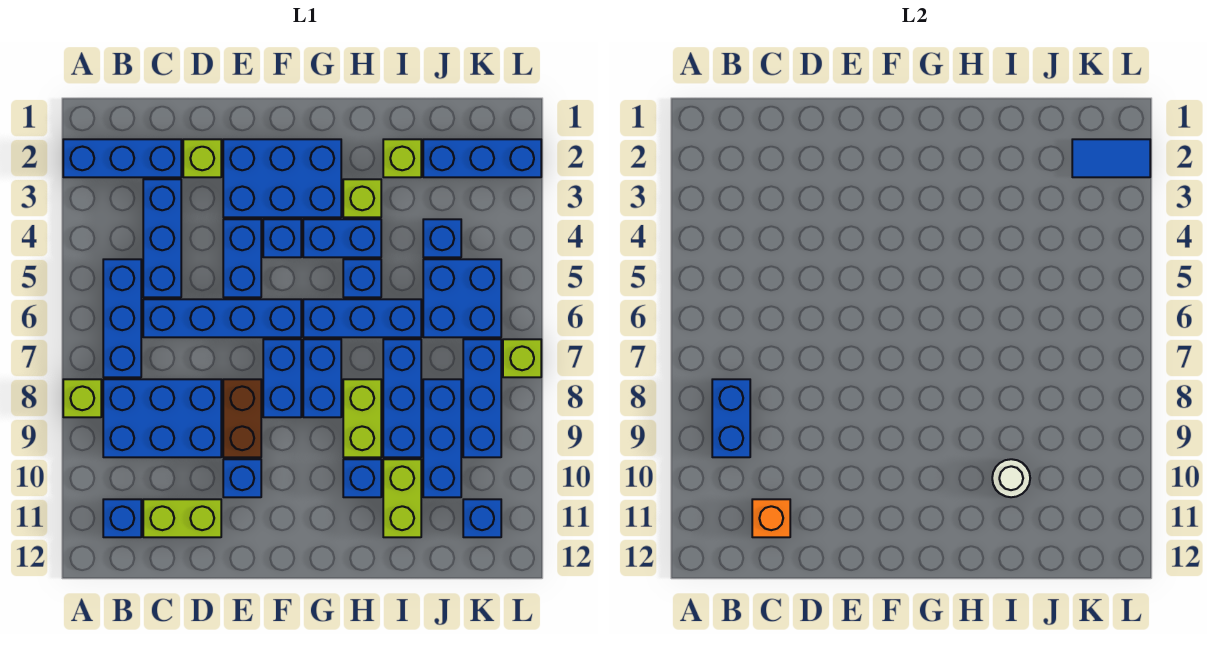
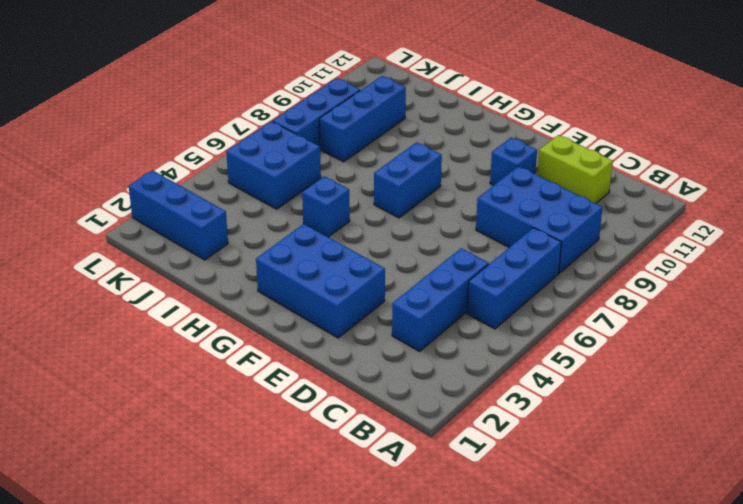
none -> blue 1x3 brick [63,139,181,177]
none -> lime 1x1 brick [63,379,101,417]
none -> blue 1x1 brick [103,499,141,537]
none -> blue 1x4 brick [143,299,301,337]

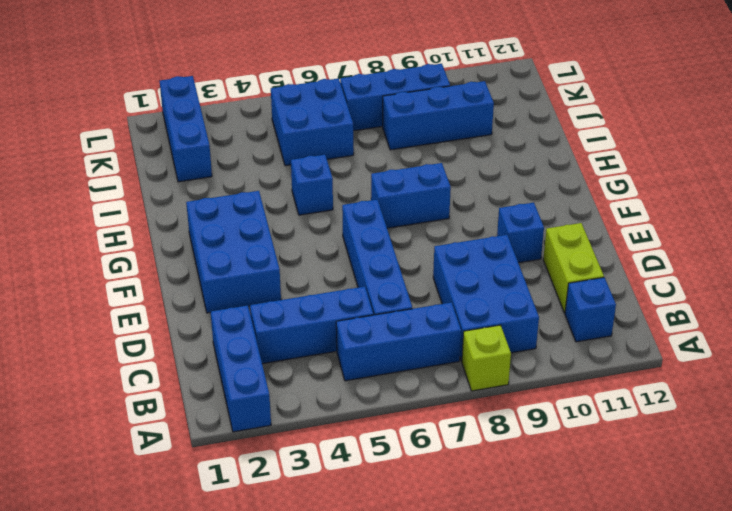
none -> lime 1x1 brick [183,139,221,177]
none -> blue 1x2 brick [223,219,261,297]
none -> brown 1x2 brick [223,379,261,457]
none -> blue 1x1 brick [263,219,301,257]

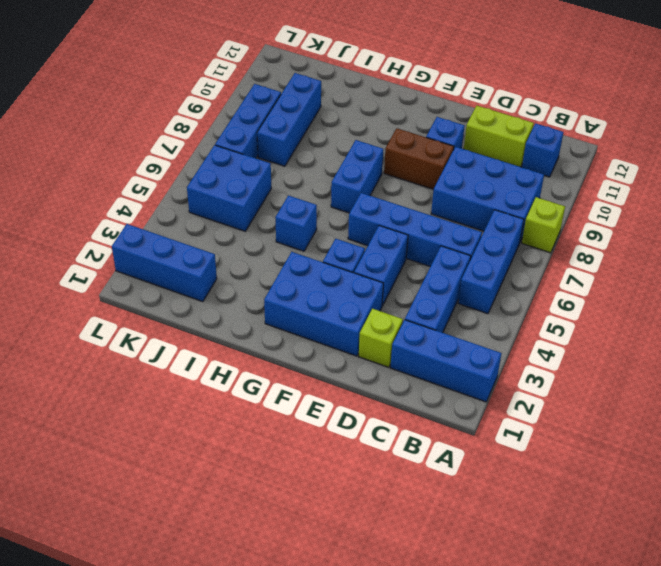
brown 1x2 brick [384,129,454,189] -> brown 1x2 brick turned to [223,379,261,457]
none -> blue 1x2 brick [263,339,301,417]
none -> blue 1x2 brick [303,219,381,257]
none -> blue 1x3 brick [303,299,421,337]
none -> lime 1x1 brick [343,179,381,217]

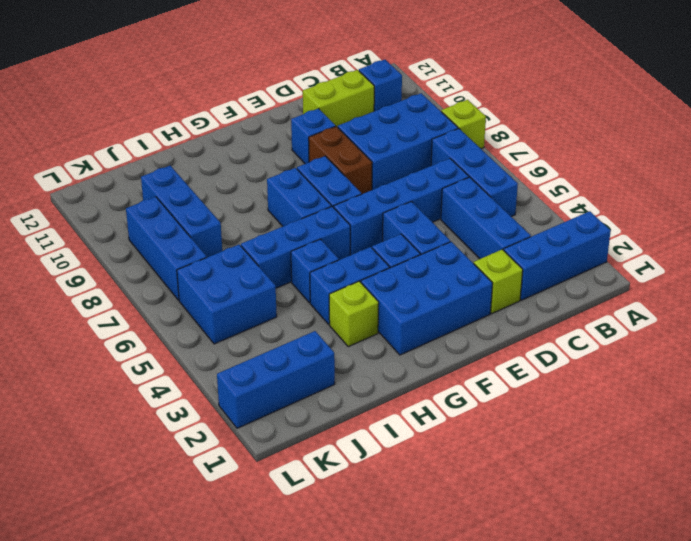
none -> lime 1x2 brick [343,379,381,457]
none -> blue 1x1 brick [343,459,381,497]
none -> lime 1x1 brick [383,139,421,177]
none -> blue 1x3 brick [383,339,421,457]

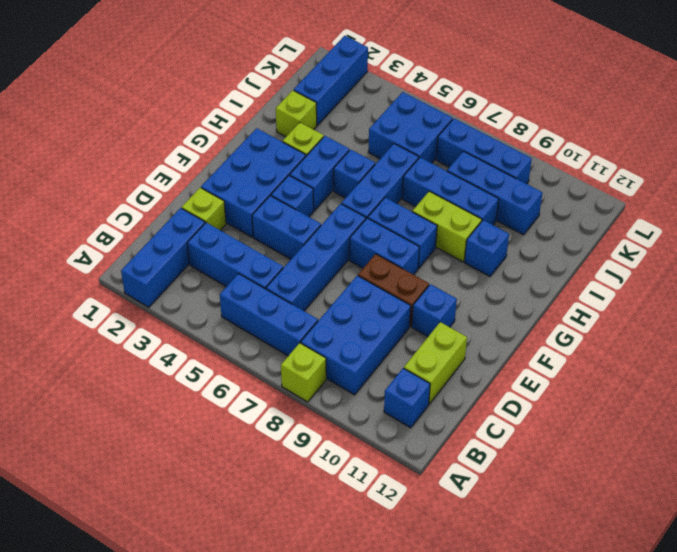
none -> lime 1x2 brick [383,459,421,537]
none -> blue 1x1 brick [423,219,461,257]
none -> blue 1x1 brick [463,499,501,537]
none -> lime 1x1 brick [503,339,541,377]

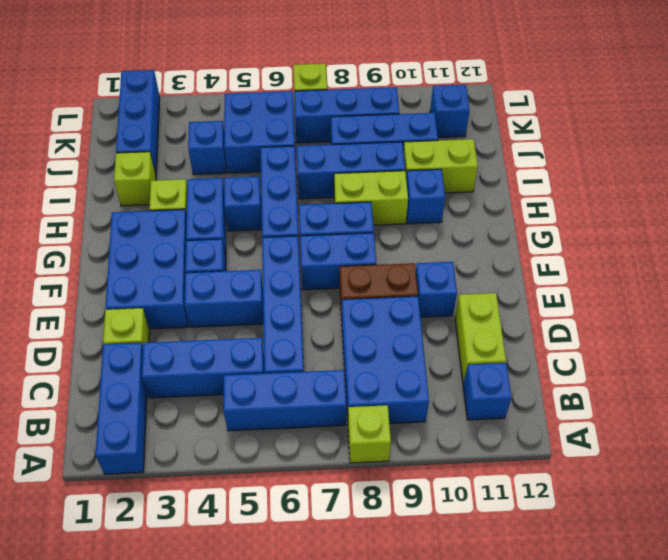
none -> blue 1x2 brick [712,379,750,457]
none -> orange 1x1 brick [752,499,790,537]
none -> white 1x1 round brick [992,459,1030,497]
none -> blue 1x2 tile [1072,139,1150,177]

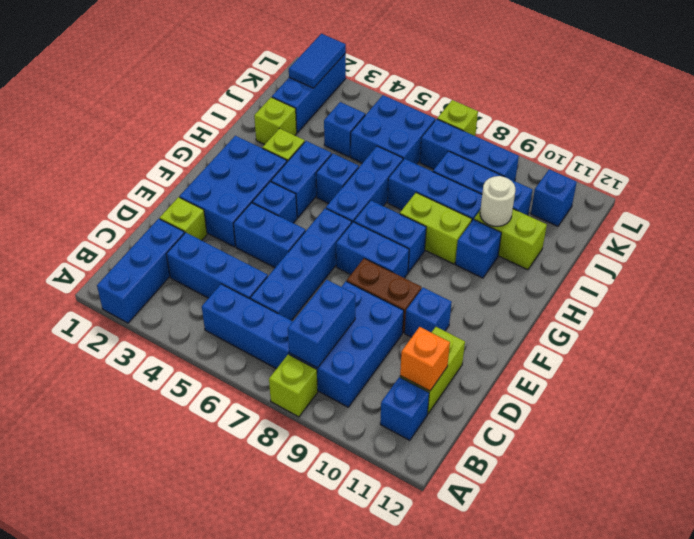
blue 1x2 brick [288,280,355,368] -> blue 1x2 brick turned to [712,379,750,457]

